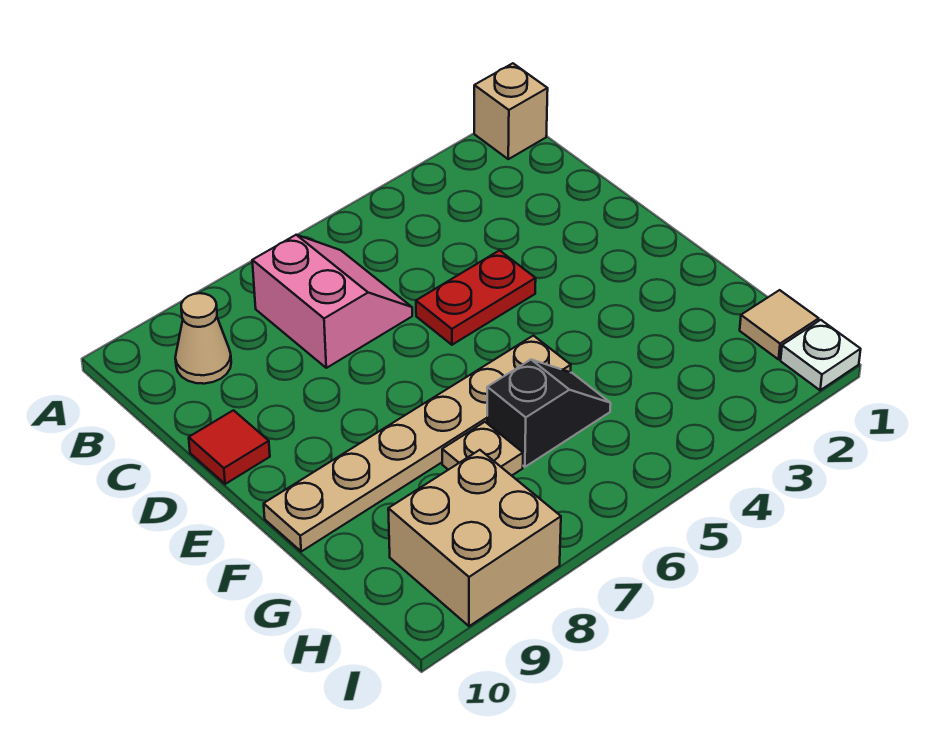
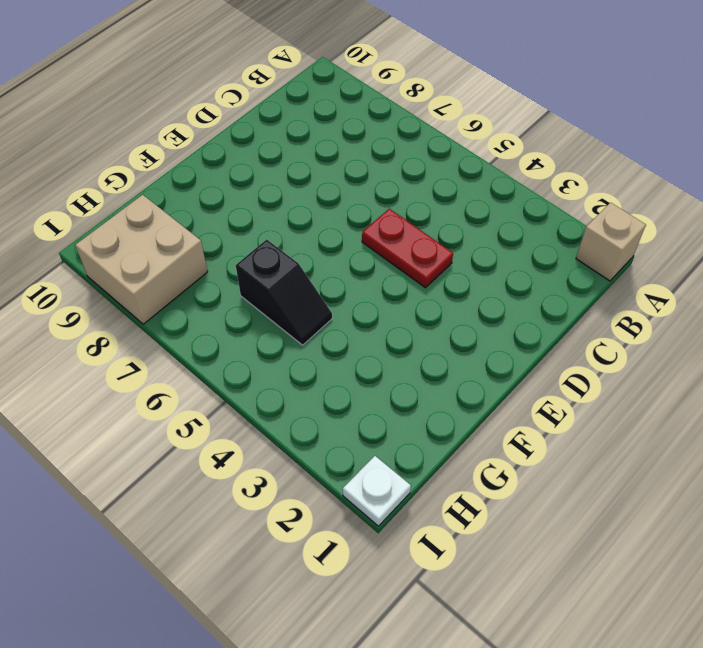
none -> pink 2x2 slope [252,235,412,368]
none -> tan 1x1 cone [175,293,231,384]

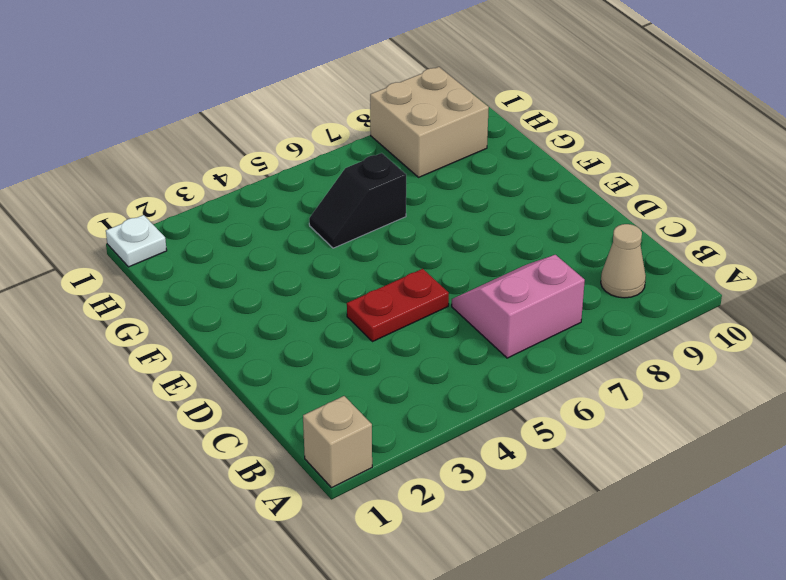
pink 2x2 slope [452,255,585,358] -> pink 2x2 slope turned to [252,235,412,368]
none -> red 1x1 tile [189,410,270,484]
none -> tan 1x6 plate [264,336,571,551]

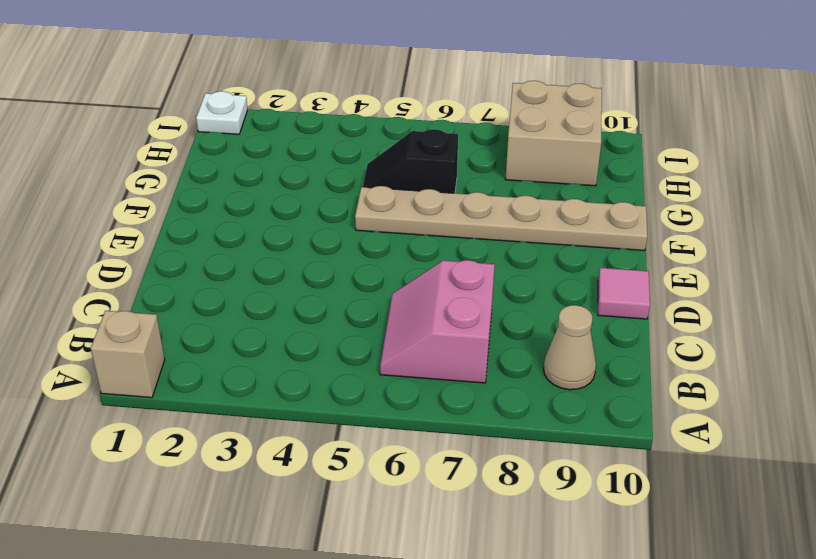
pink 1x1 tile [598,268,650,319] -> red 1x1 tile [189,410,270,484]
none -> red 1x2 plate [416,250,536,345]
none -> tan 1x1 plate [442,422,523,476]

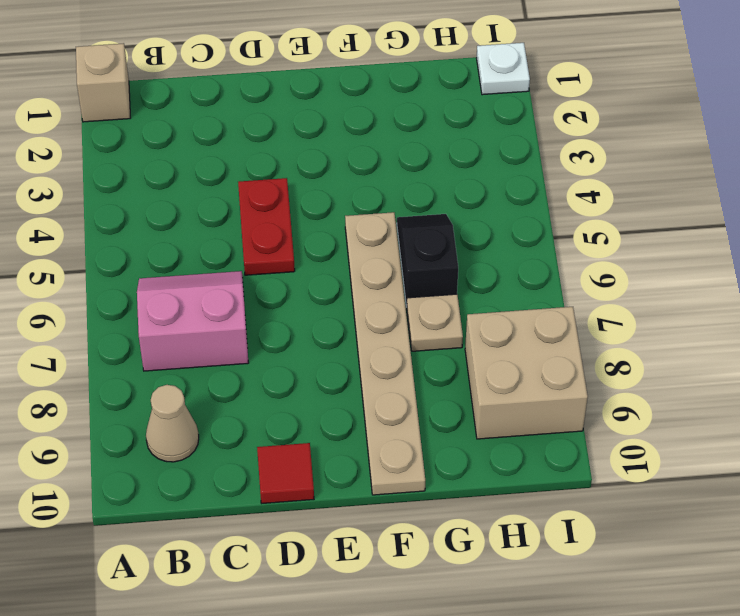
none -> tan 1x1 tile [740,290,819,359]

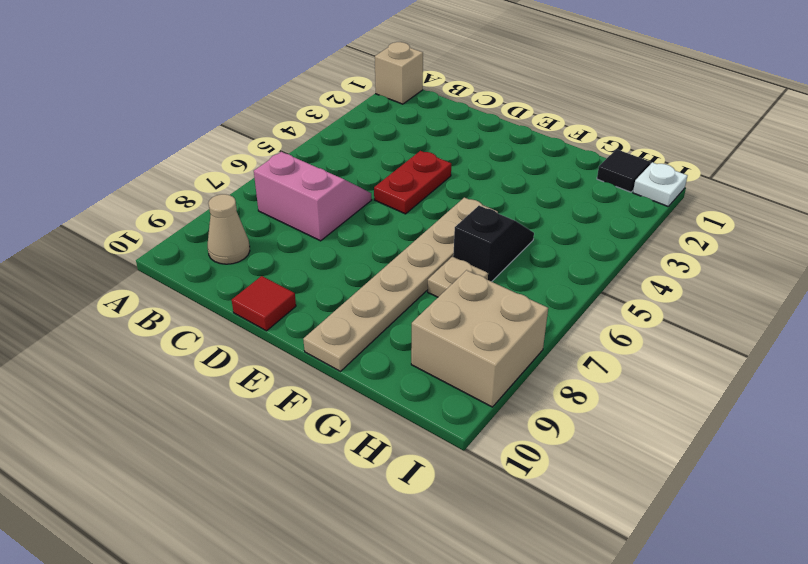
black 1x1 tile [597,149,650,192] -> tan 1x1 tile [740,290,819,359]

